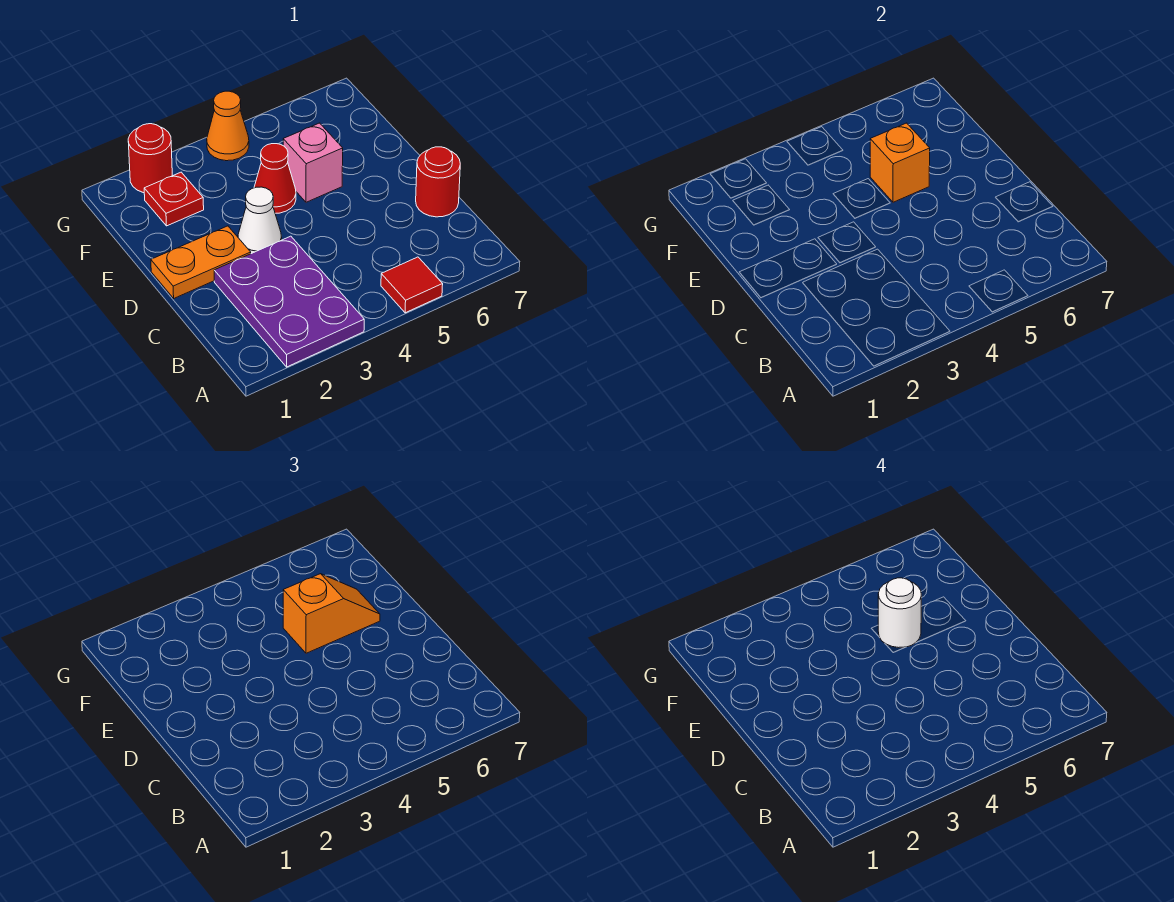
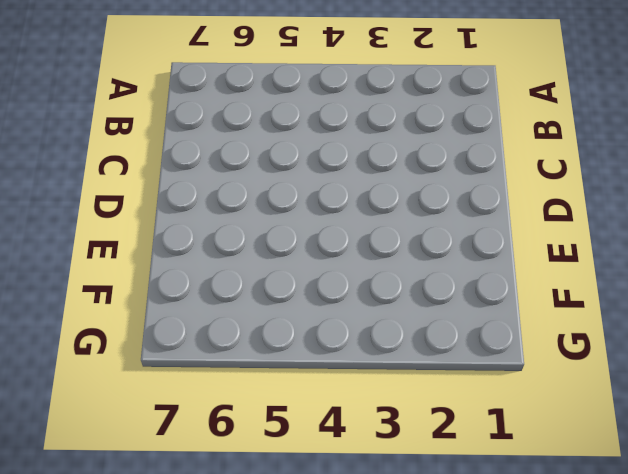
none -> purple 2x3 plate [214,236,364,367]
none -> red 1x1 tile [381,257,443,313]
none -> red 1x1 round brick [416,147,460,217]

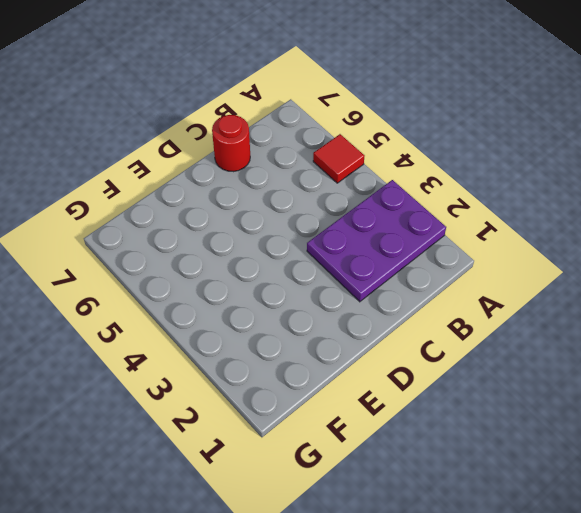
none -> orange 1x2 plate [151,226,251,298]
none -> white 1x1 cone [238,187,282,254]
none -> red 1x1 cone [254,144,296,213]

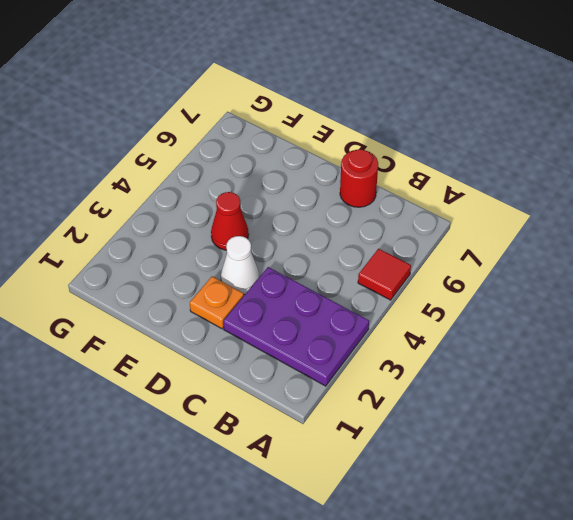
orange 1x1 plate [190,276,244,329] -> orange 1x2 plate [151,226,251,298]
none -> pink 1x1 brick [283,123,343,202]
none -> red 1x1 plate [144,172,204,226]
none -> red 1x1 round brick [128,124,172,193]

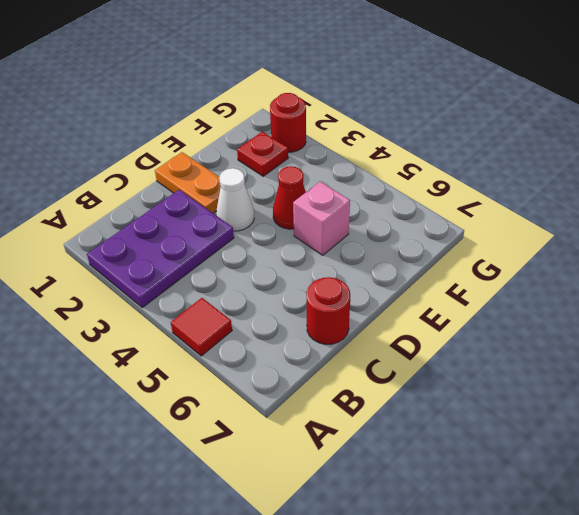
none -> orange 1x1 cone [207,91,249,161]
none -> orange 1x1 brick [870,123,930,202]
none -> orange 1x2 slope [283,574,380,653]

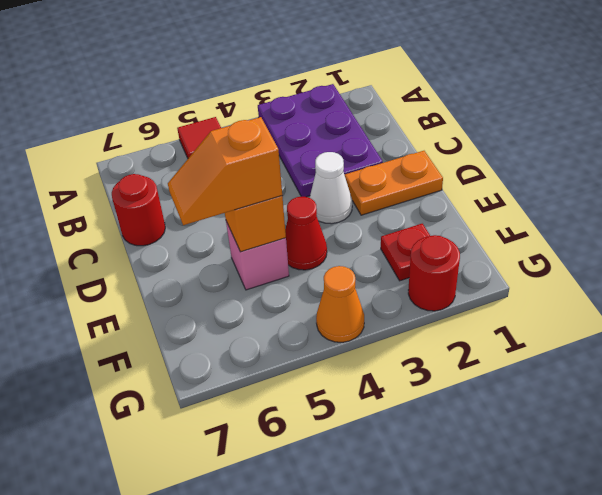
none -> white 1x1 round brick [878,578,921,648]

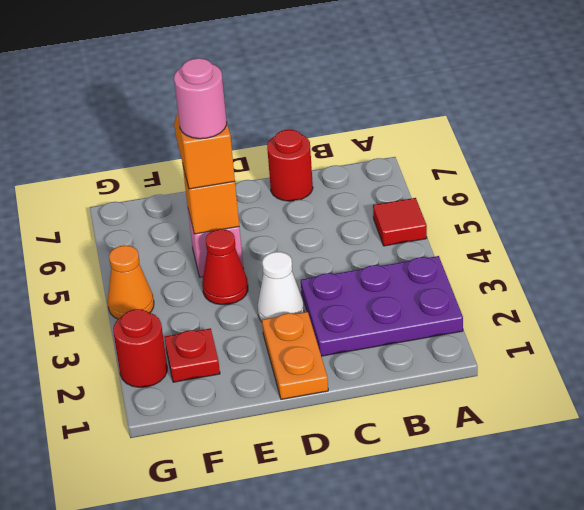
pink 1x1 round brick [174,58,227,139] -> white 1x1 round brick [878,578,921,648]

